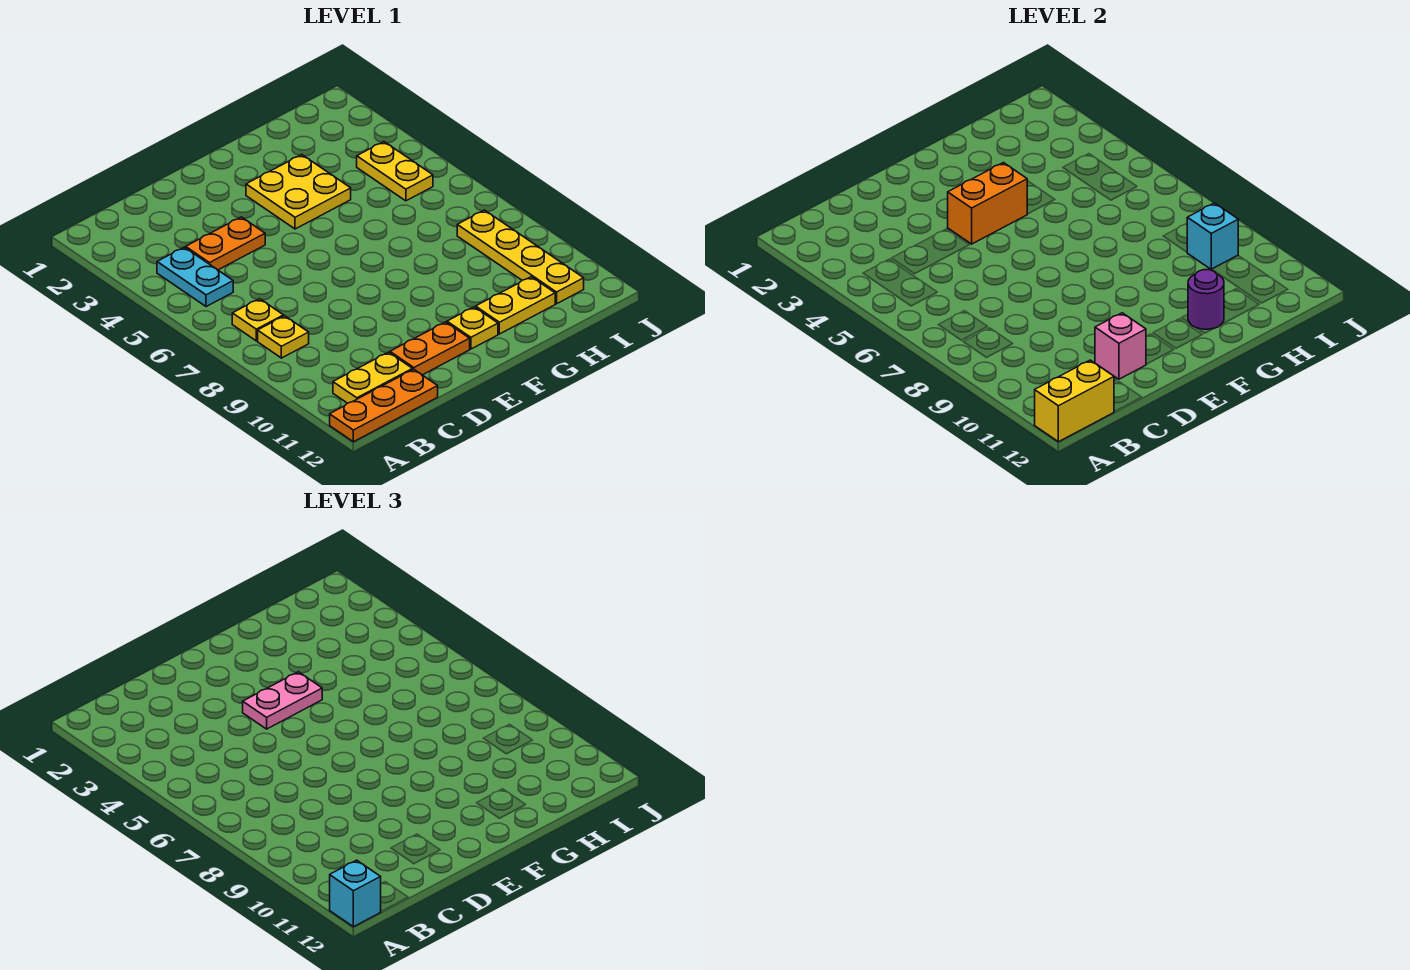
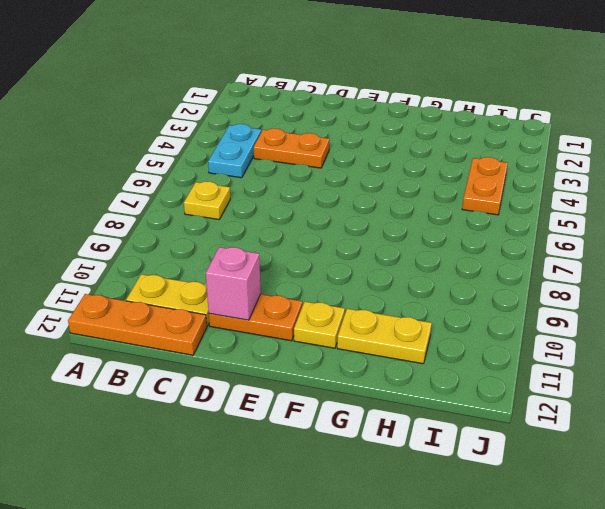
orange 1x2 plate [462,157,508,215] -> yellow 1x2 plate [357,142,433,201]
none -> yellow 1x1 plate [258,316,309,358]
none -> yellow 2x2 plate [246,155,351,229]
none -> yellow 1x4 plate [457,210,584,304]

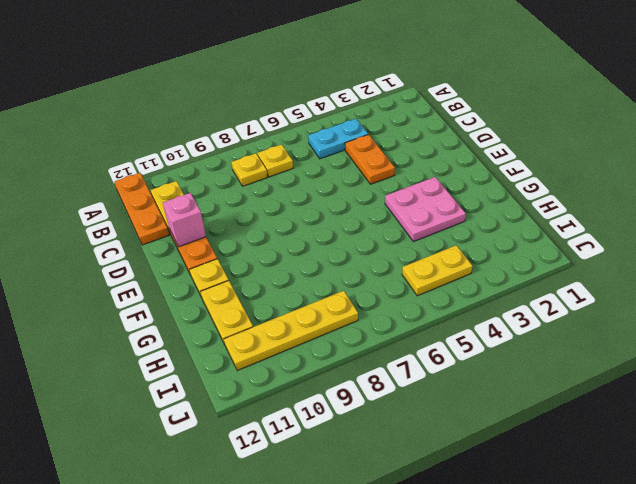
pink 2x2 plate [385,177,466,242] -> yellow 2x2 plate [246,155,351,229]
none -> yellow 1x2 brick [1035,360,1114,442]
none -> orange 1x2 brick [948,163,1027,244]
none -> purple 1x1 round brick [1188,270,1224,329]

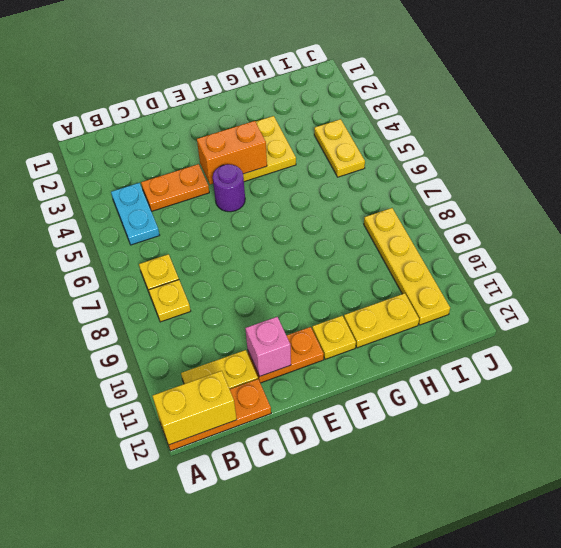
purple 1x1 round brick [213,164,245,212] -> purple 1x1 round brick moved to [1188,270,1224,329]
none -> cyan 1x1 brick [1187,203,1238,269]
none -> cyan 1x1 brick [330,860,381,927]
none -> pink 1x2 plate [243,672,322,729]

